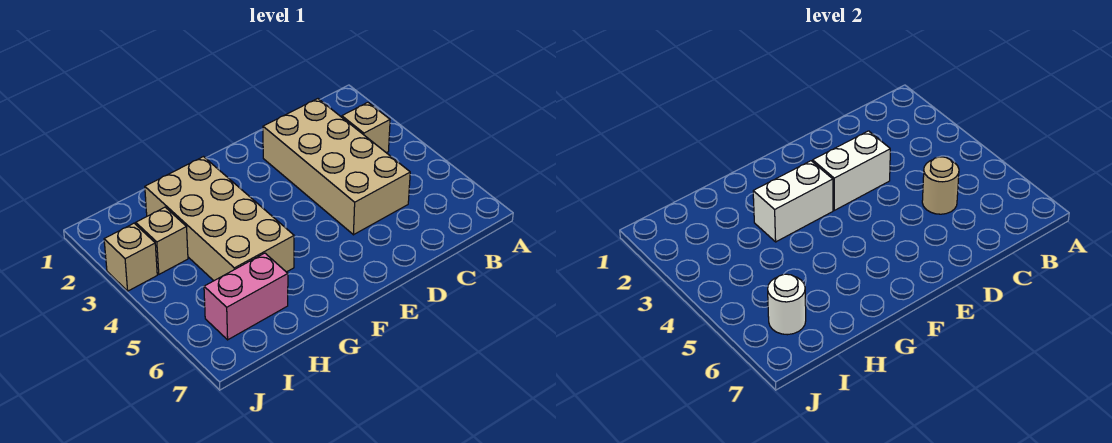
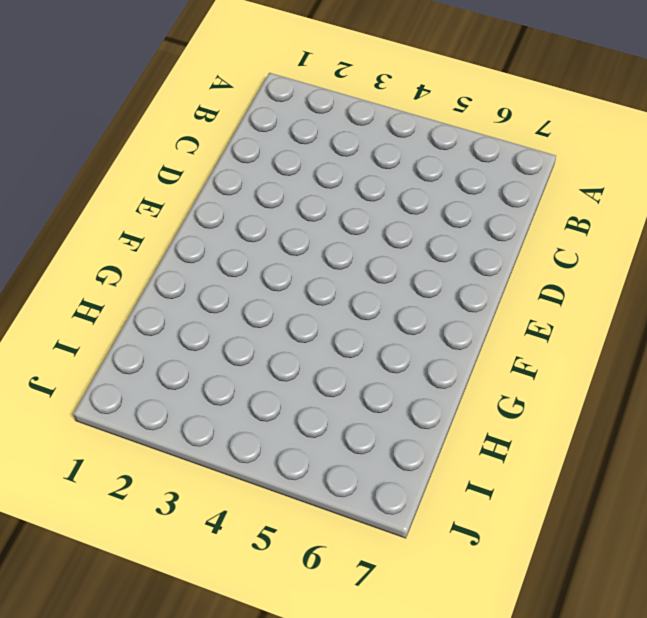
none -> tan 1x1 brick [342,102,390,153]
none -> tan 2x4 brick [263,99,410,235]

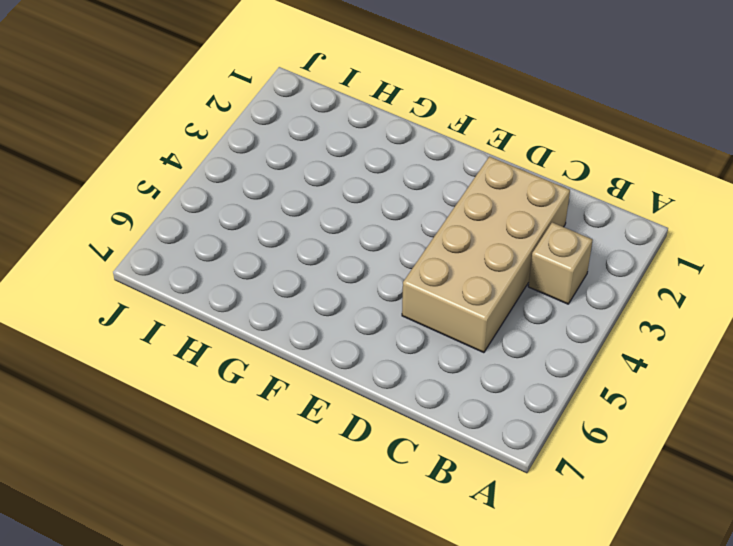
none -> tan 2x4 brick [145,157,294,281]
none -> pink 1x2 brick [204,253,288,340]

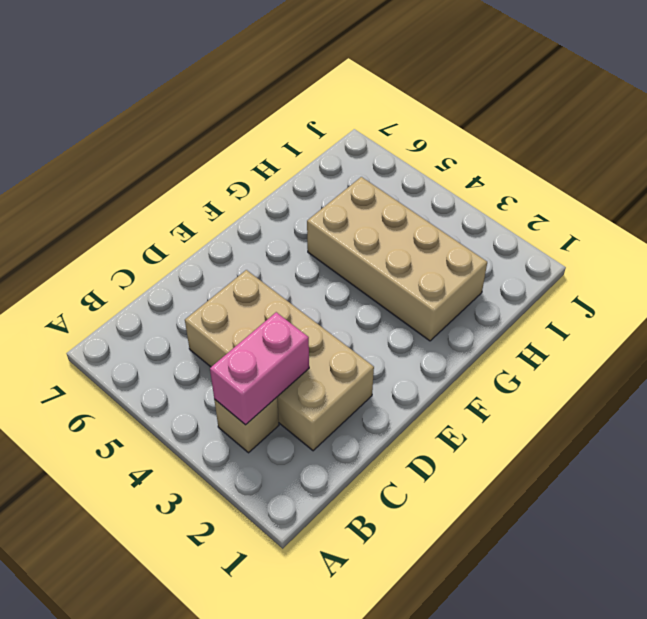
pink 1x2 brick [210,312,309,425] -> pink 1x2 brick moved to [204,253,288,340]
none -> tan 1x1 brick [136,207,188,274]
none -> tan 1x1 brick [104,223,157,291]

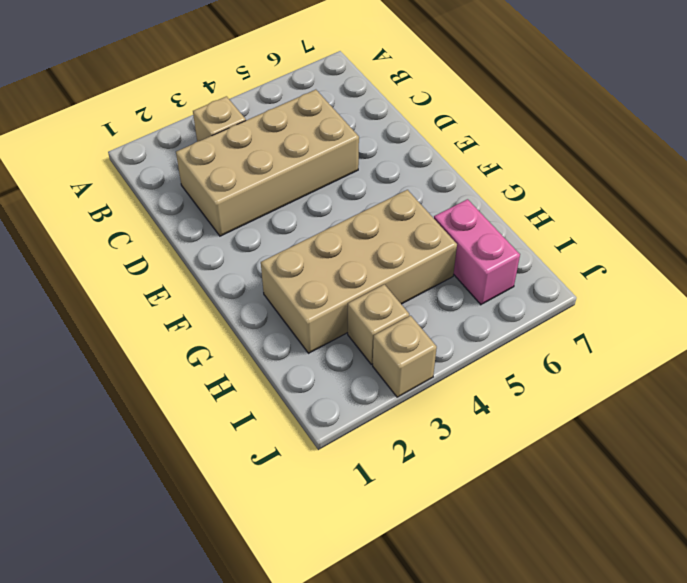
none -> tan 1x1 round brick [922,157,959,214]
none -> white 1x2 brick [813,131,890,210]

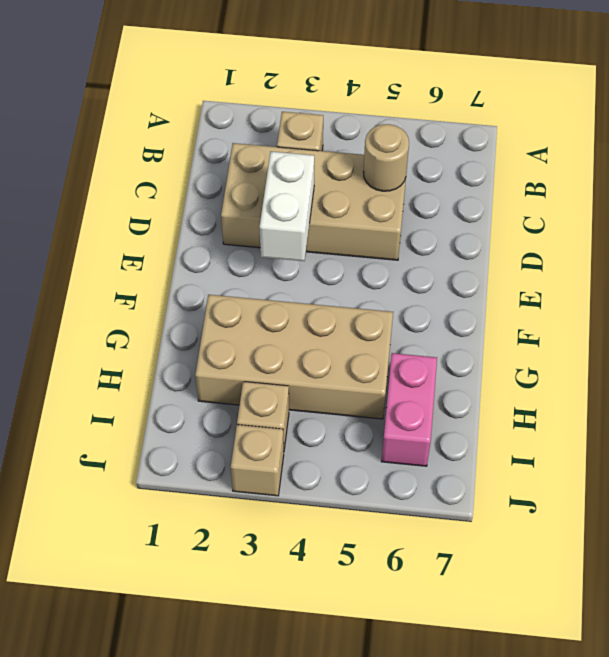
none -> white 1x2 brick [753,161,833,242]
none -> white 1x1 round brick [768,274,806,335]

